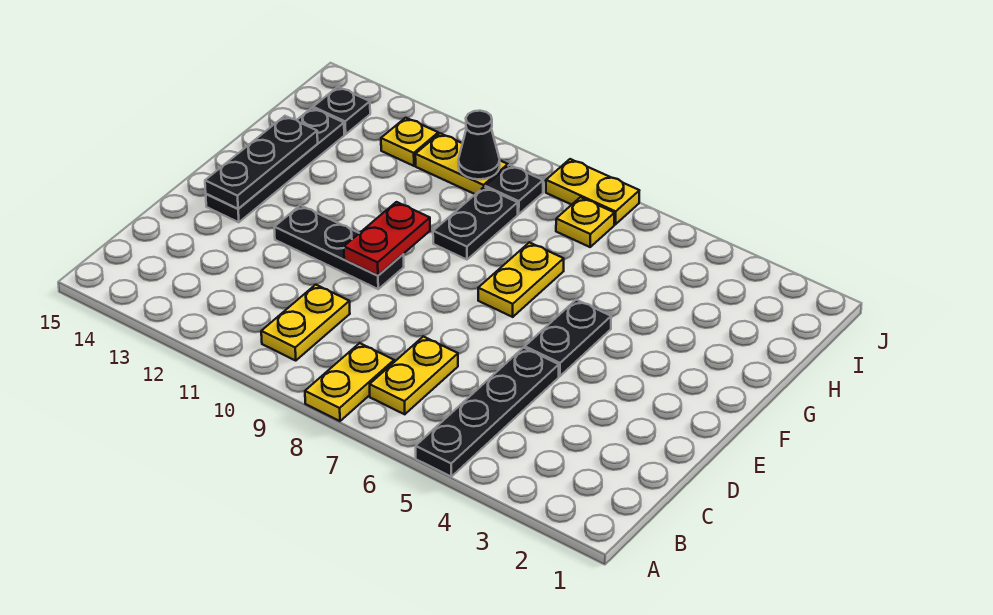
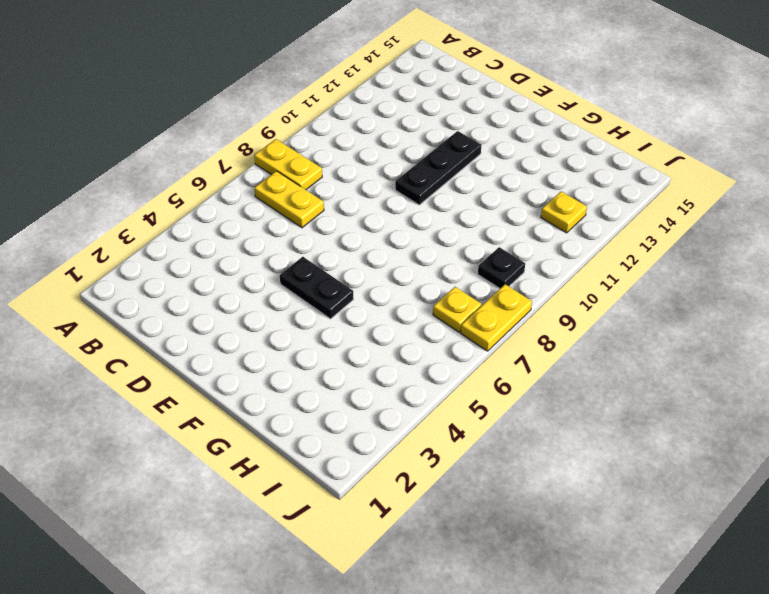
none -> black 1x4 plate [416,348,559,477]
none -> yellow 1x2 plate [261,285,350,360]
none -> black 1x4 plate [206,108,344,222]

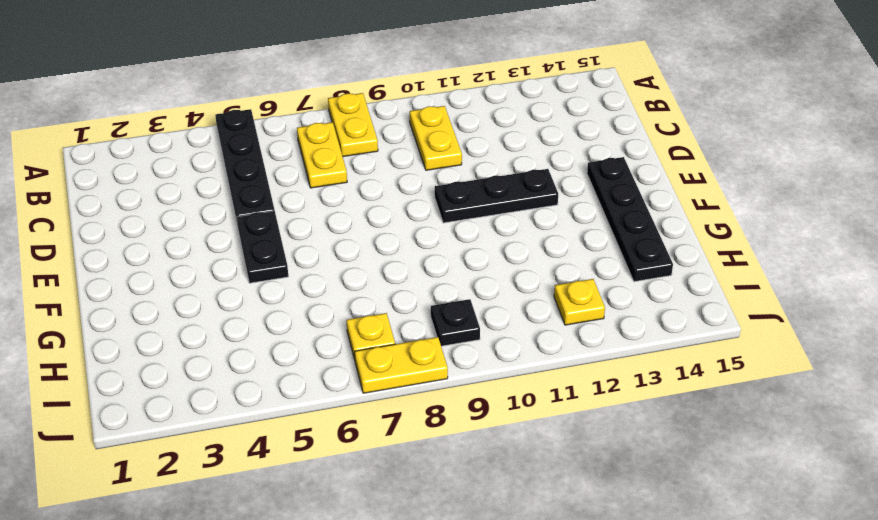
none -> yellow 1x2 plate [478,242,564,317]
none -> black 1x2 plate [433,187,518,260]
none -> yellow 1x2 plate [415,133,508,194]

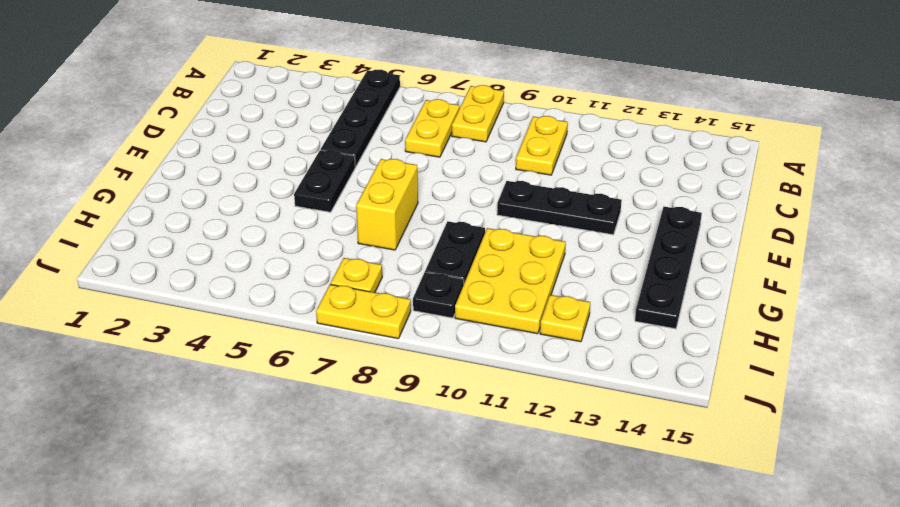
yellow 1x2 brick [356,159,418,250] -> yellow 1x2 plate [478,242,564,317]
yellow 2x3 plate [455,228,566,334] -> yellow 1x2 plate [415,133,508,194]
none -> black 1x1 plate [313,87,370,134]
none -> red 1x2 plate [344,202,430,276]
none -> black 1x3 plate [205,116,318,209]

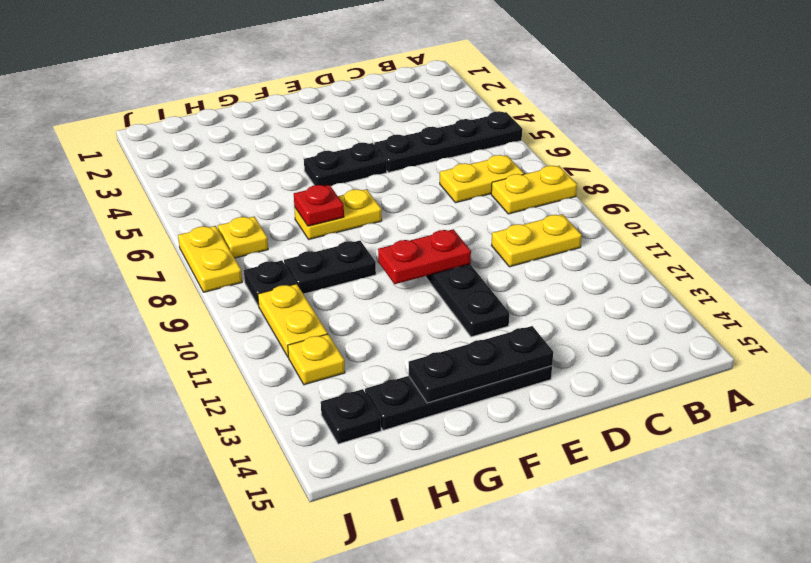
red 1x1 plate [294,185,344,226] -> none
none -> black 1x1 cone [458,111,500,179]

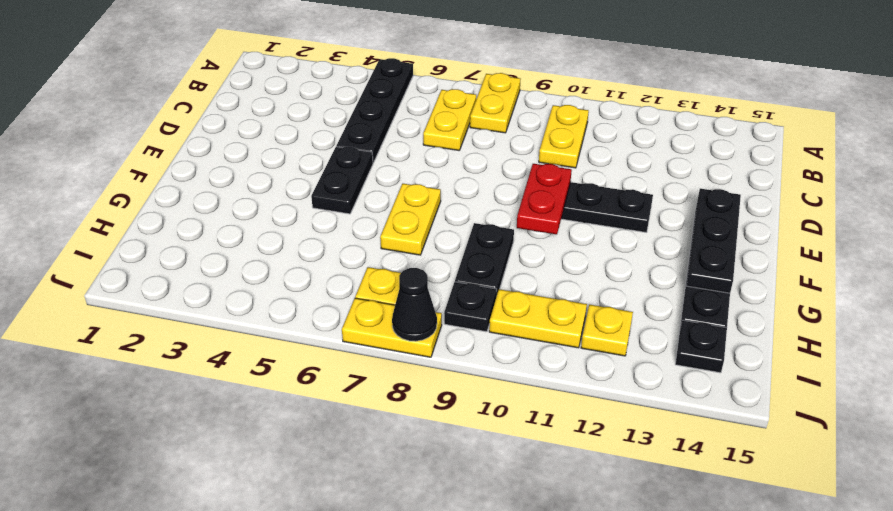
black 1x1 cone [392,268,437,341] -> black 1x1 cone moved to [458,111,500,179]

